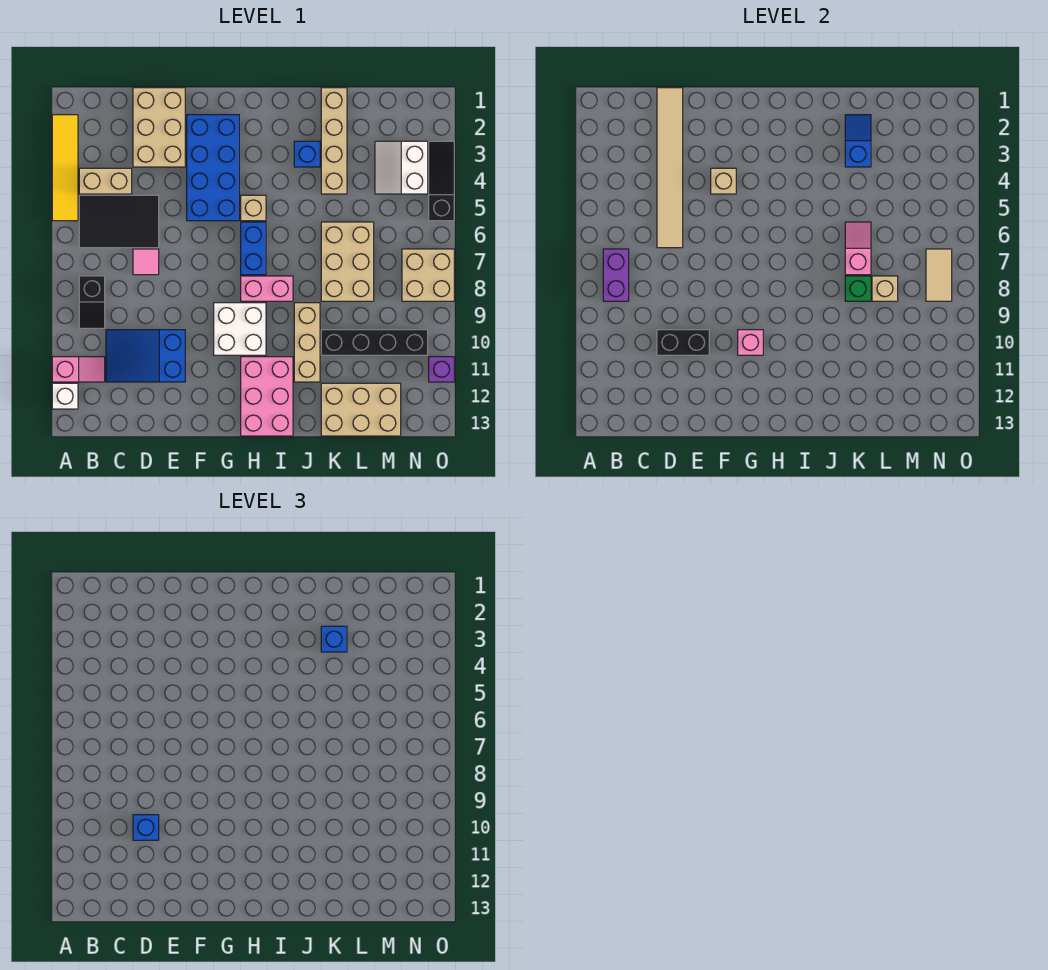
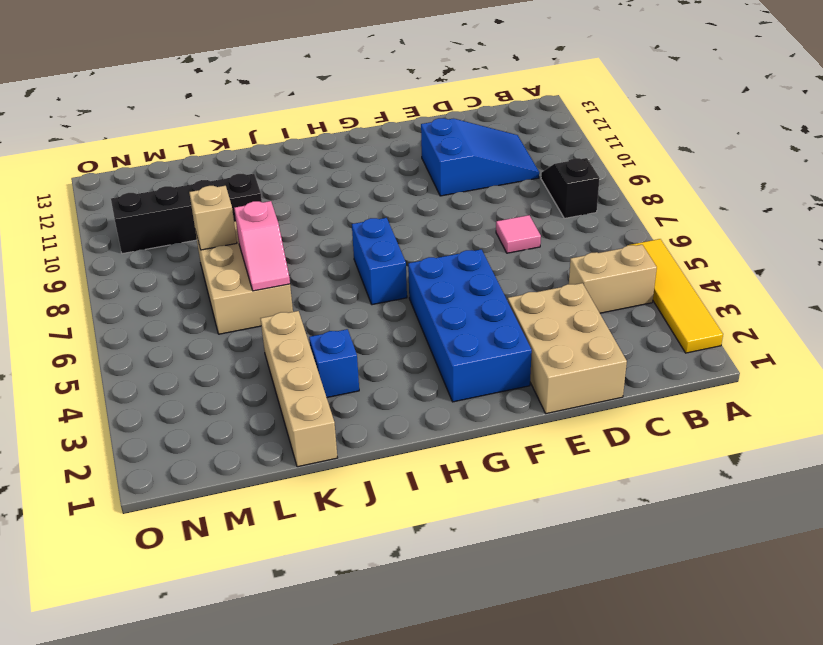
none -> pink 1x2 slope [52,357,105,382]
none -> white 1x1 brick [52,383,78,409]
none -> black 2x3 tile [79,195,159,248]
none -> white 2x2 brick [214,303,266,355]

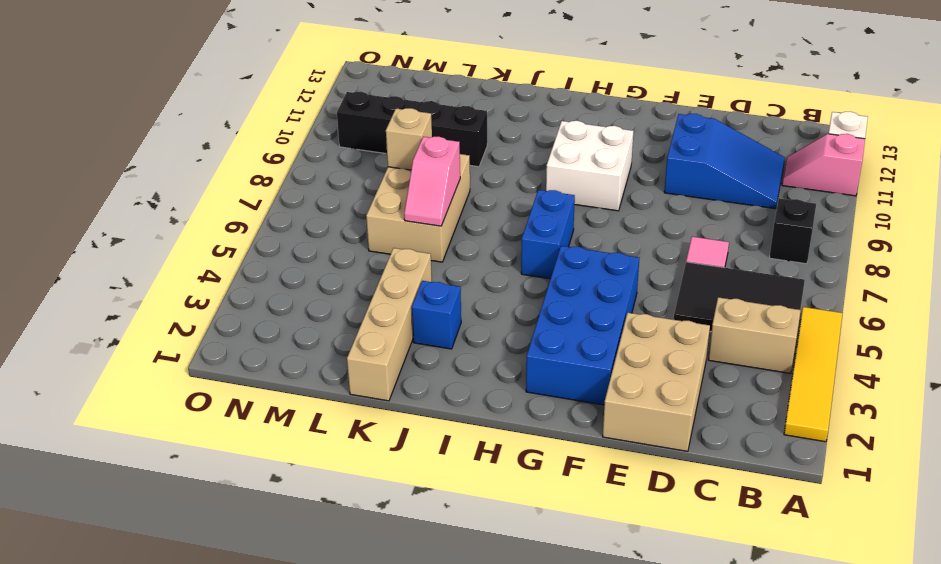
none -> tan 1x1 brick [241,195,266,221]
none -> pink 1x2 brick [241,276,293,301]
none -> pink 2x3 brick [241,357,293,436]
none -> tan 1x3 brick [294,303,320,382]

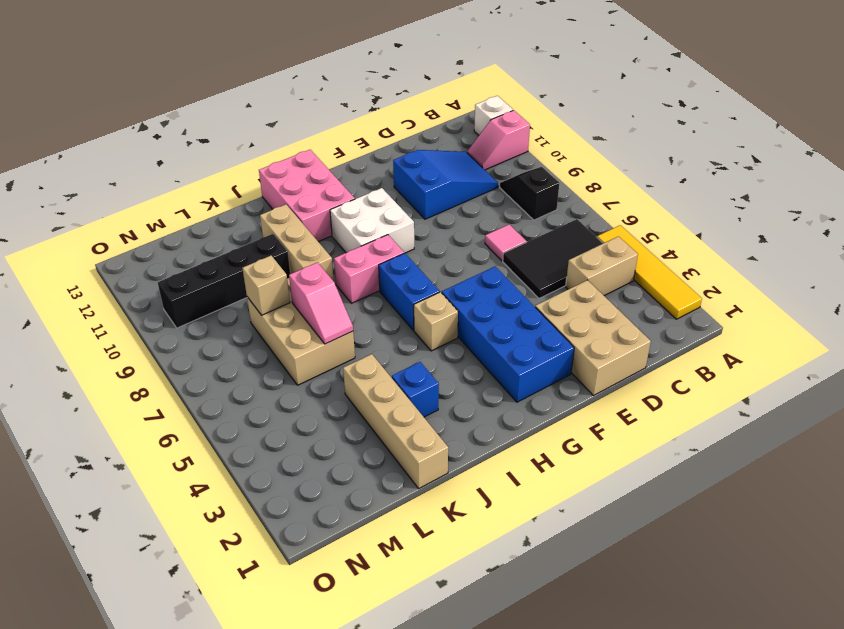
none -> tan 2x3 brick [321,383,401,436]
none -> white 2x2 slope [375,141,428,194]
none -> tan 2x2 brick [402,249,454,301]
none -> black 1x3 slope [429,141,454,221]

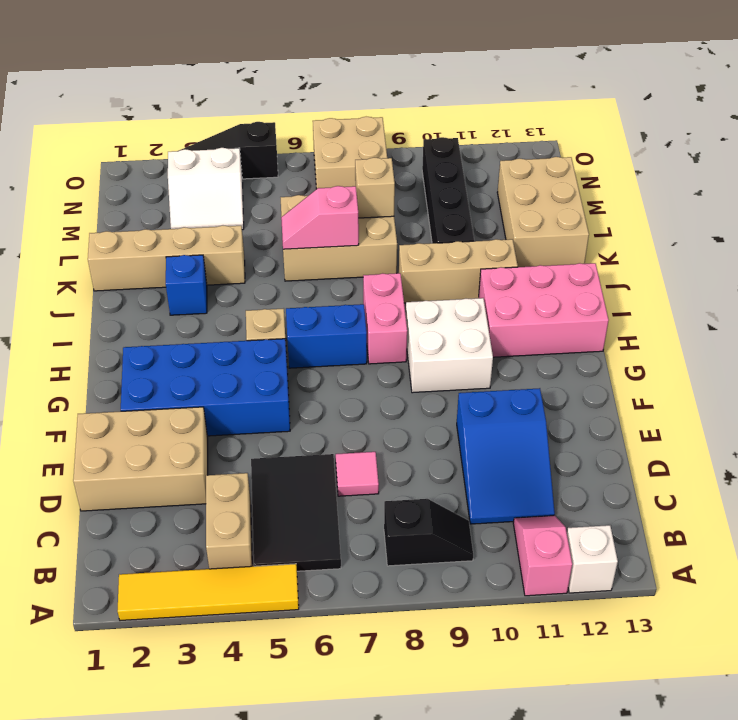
none -> purple 1x1 brick [429,357,454,382]
none -> purple 1x2 brick [603,249,629,301]
none -> tan 1x6 tile [657,88,683,248]
none -> black 1x2 brick [657,330,709,355]

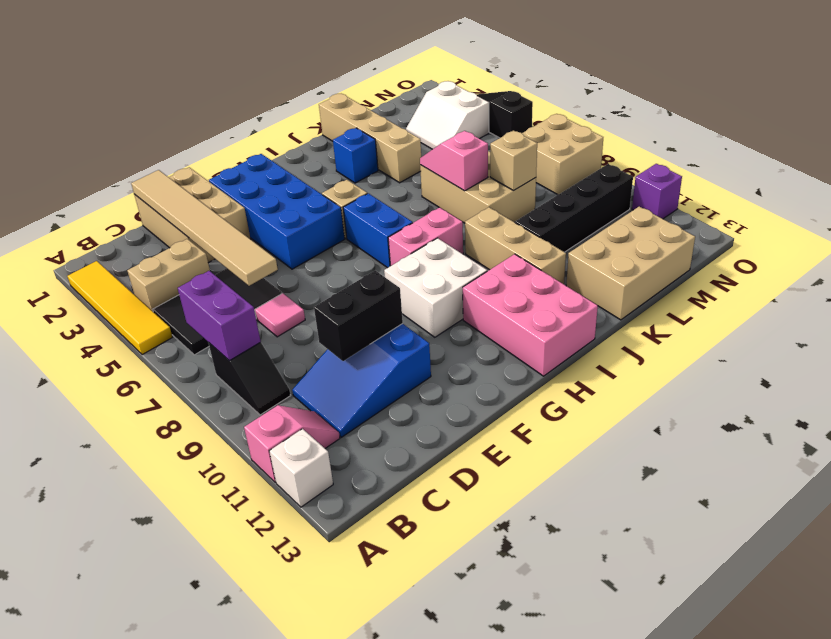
none -> tan 1x1 brick [711,168,736,194]
none -> pink 1x1 brick [738,330,763,355]
none -> blue 1x2 slope [845,115,871,167]
none -> green 1x1 brick [845,276,871,301]

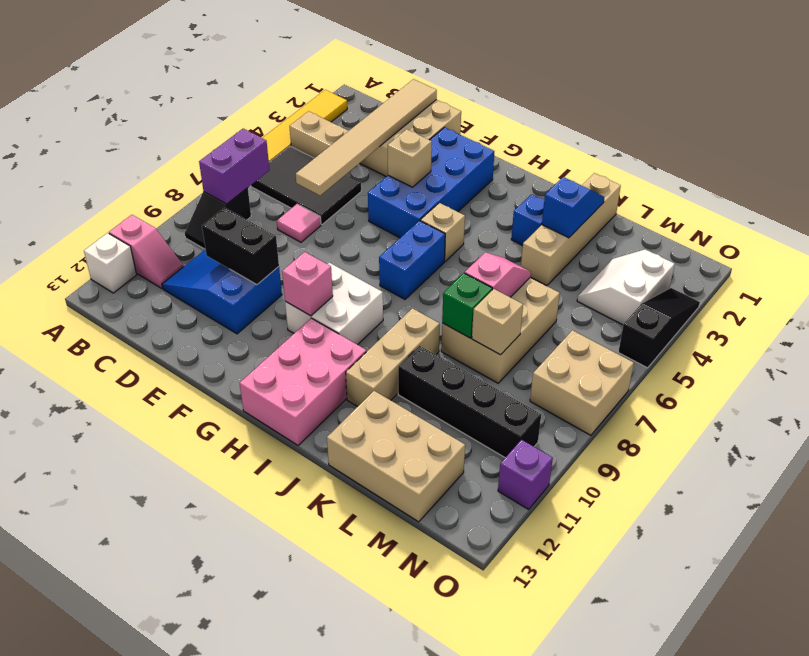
none -> pink 1x2 brick [241,276,293,301]
none -> tan 1x2 tile [926,249,952,301]
none -> blue 1x1 brick [133,815,159,840]
none -> blue 1x1 brick [321,626,347,652]

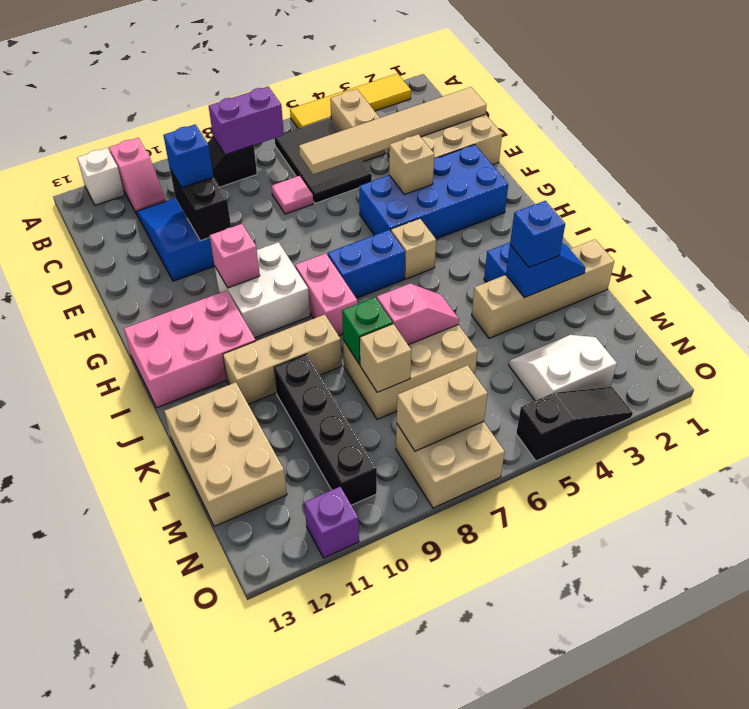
tan 1x2 brick [397,365,488,451] -> tan 1x2 tile [926,249,952,301]

